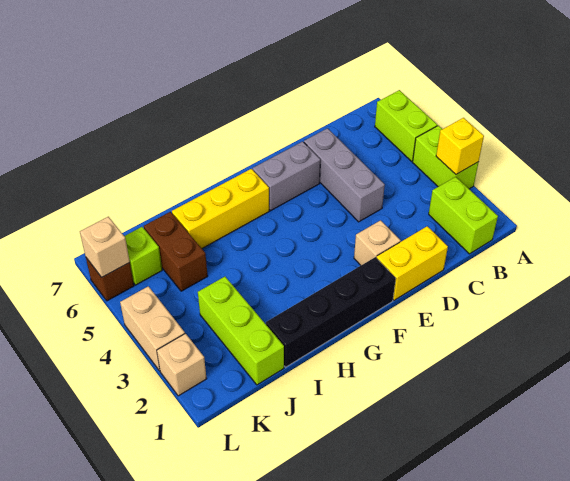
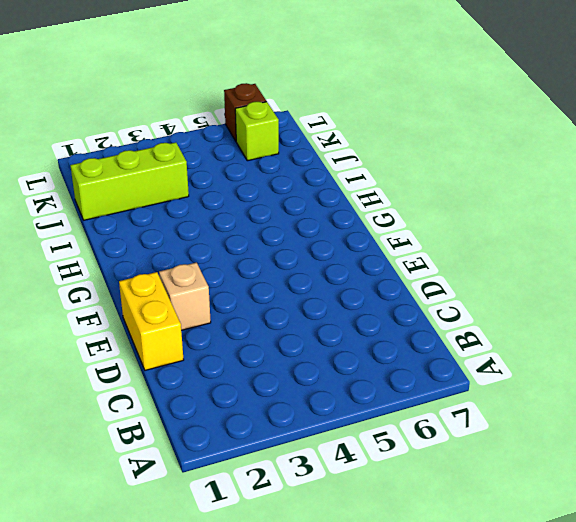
none -> lime 1x2 brick [413,126,479,189]
none -> lime 1x2 brick [375,90,437,161]
none -> lime 1x2 brick [429,177,498,254]

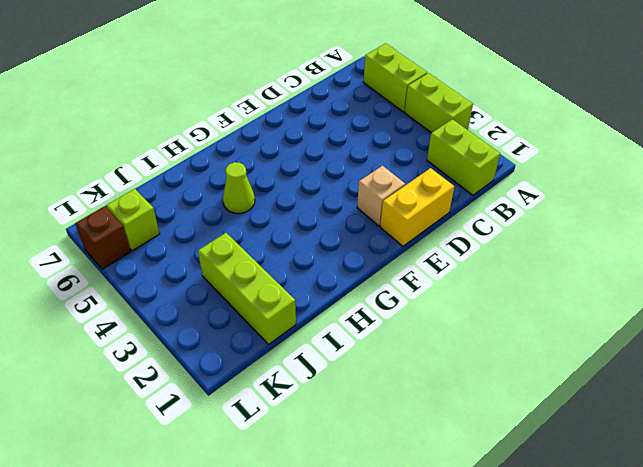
lime 1x1 cone [223,162,255,213] -> none
none -> grey 1x3 brick [304,128,385,222]
none -> grey 1x2 brick [253,141,320,211]
none -> black 1x4 brick [266,257,396,367]

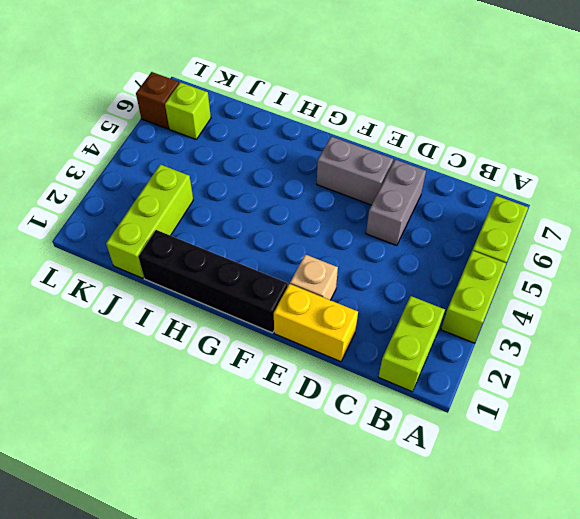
grey 1x2 brick [366,160,426,246] -> grey 1x3 brick [304,128,385,222]
none -> yellow 1x3 brick [172,169,269,248]
none -> brown 1x2 brick [144,212,208,291]
none -> tan 1x1 brick [157,334,207,396]

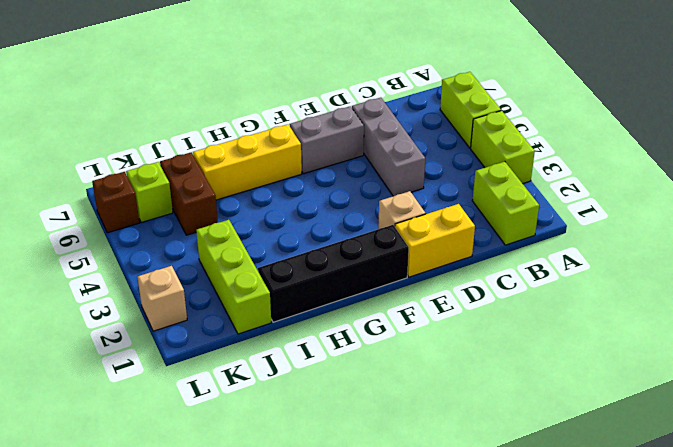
none -> tan 1x2 brick [120,286,185,371]
none -> yellow 1x1 brick [436,118,484,174]
none -> tan 1x1 brick [80,217,130,277]

